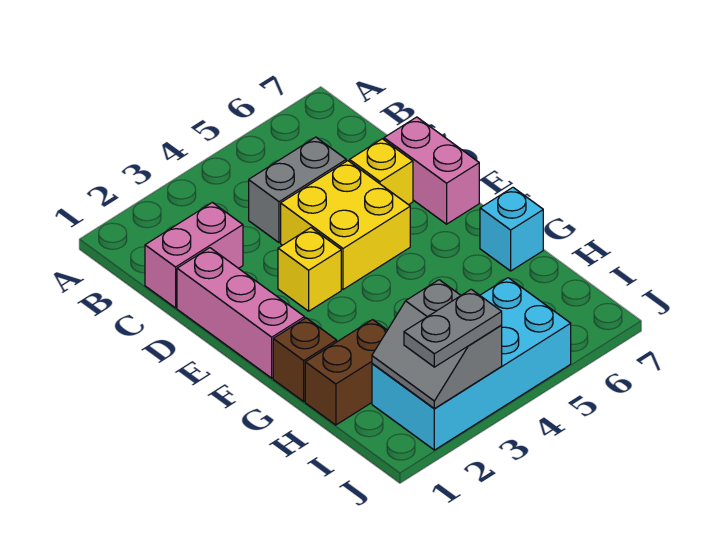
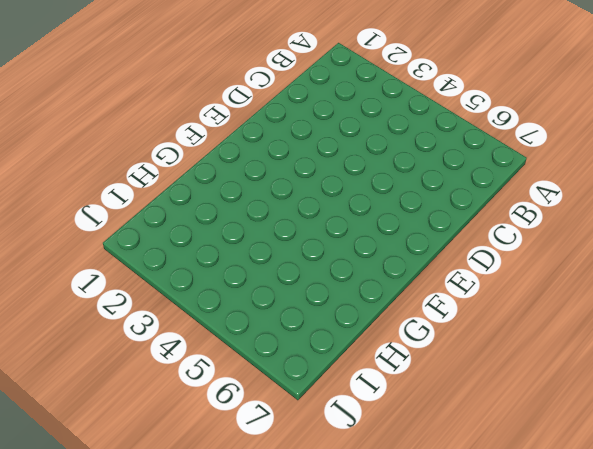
none -> pink 1x2 brick [145,202,243,308]
none -> grey 1x2 brick [249,137,346,243]
none -> pink 1x3 brick [177,248,305,378]

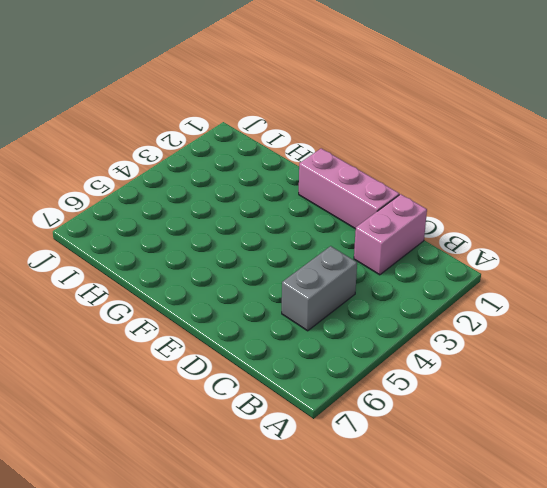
none -> yellow 2x2 brick [281,161,410,289]
none -> yellow 1x1 brick [349,139,413,205]
none -> pink 1x2 brick [384,117,479,224]

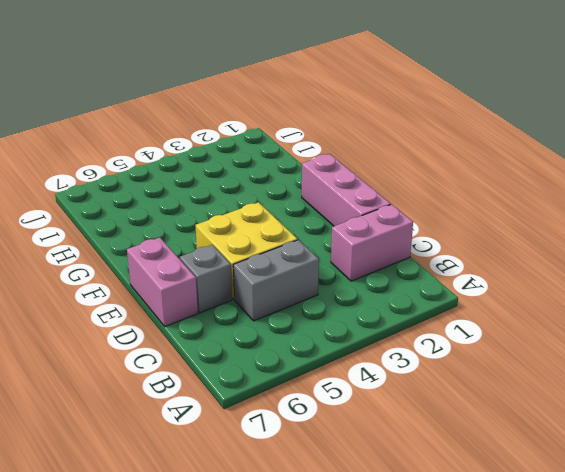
grey 1x1 brick [180,245,232,313] -> yellow 1x1 brick [349,139,413,205]
none -> yellow 1x1 brick [278,228,341,311]
none -> brown 1x1 brick [273,318,337,401]
none -> cyan 1x1 brick [480,187,543,271]

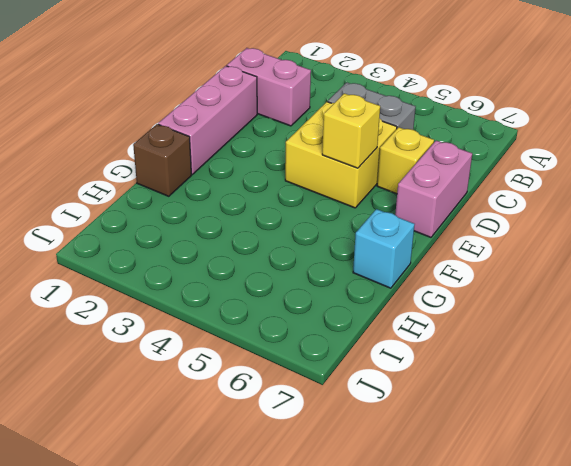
yellow 1x1 brick [322,93,380,168] -> yellow 1x1 brick moved to [278,228,341,311]
none -> brown 1x2 brick [305,320,387,425]
none -> cyan 2x4 brick [372,278,571,450]
none -> grey 2x2 slope [372,280,502,409]

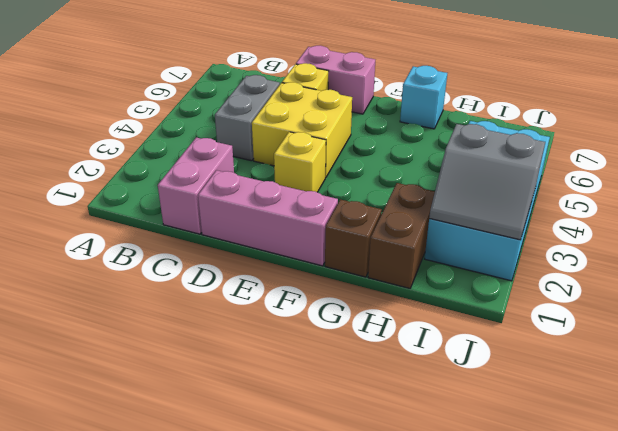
none -> grey 1x2 plate [404,289,502,367]

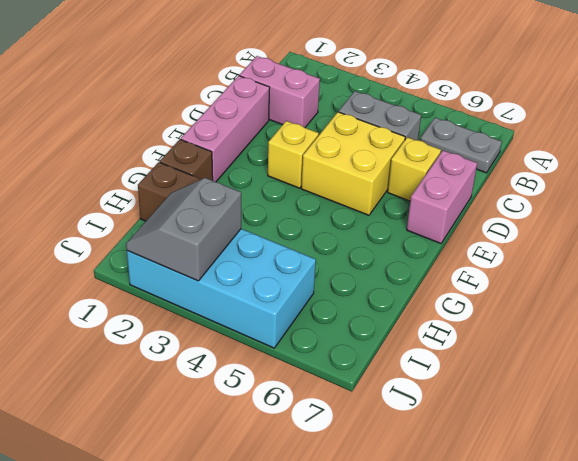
grey 1x2 plate [420,118,502,173] -> grey 1x2 plate moved to [404,289,502,367]
none -> cyan 1x1 brick [480,187,543,271]

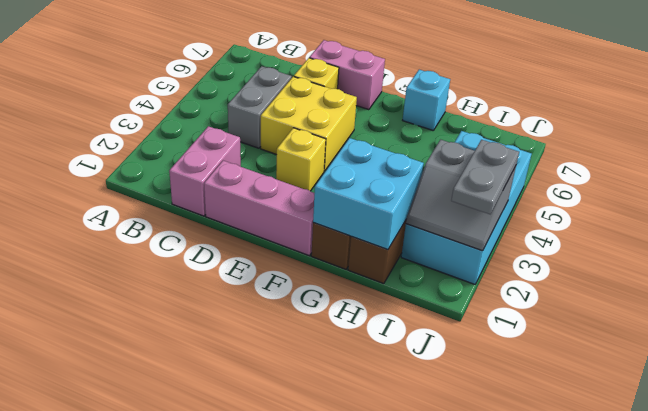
cyan 2x2 brick [313,138,424,250] -> none

